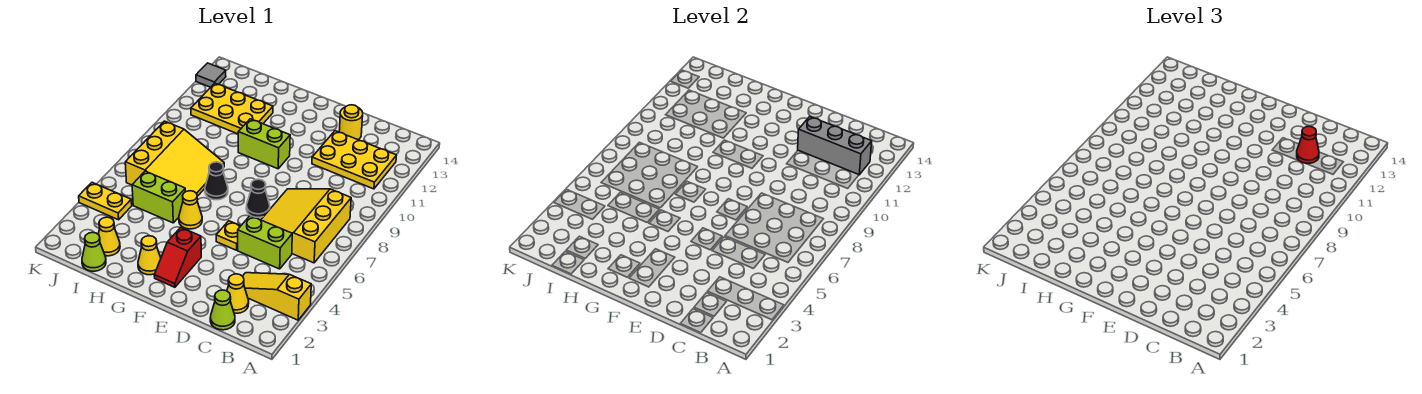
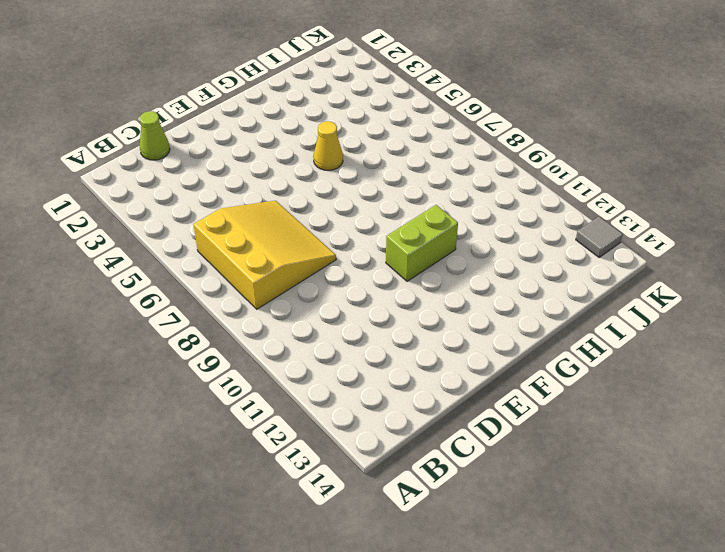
none -> yellow 1x3 slope [243,273,311,320]
none -> yellow 2x3 plate [312,131,397,189]
none -> yellow 1x1 cone [227,274,249,313]

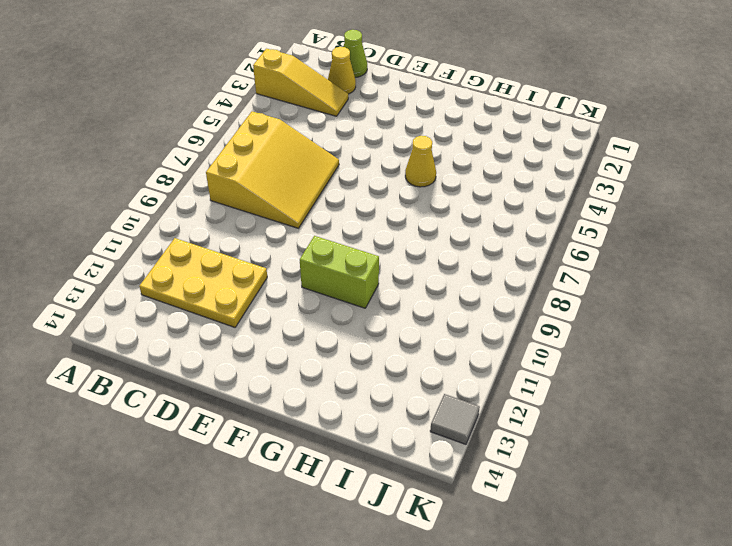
none -> lime 1x2 brick [238,216,292,269]
none -> yellow 1x1 round brick [339,105,363,140]
none -> yellow 1x1 plate [216,221,240,250]

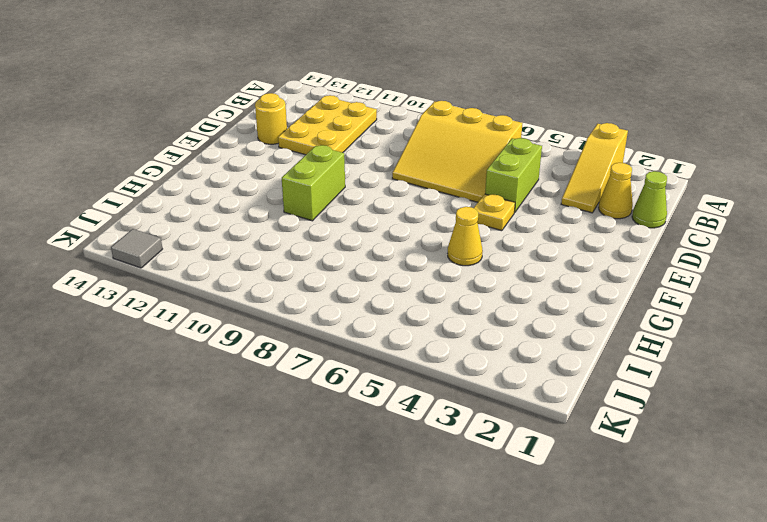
none -> black 1x1 cone [246,179,270,217]
none -> red 1x2 slope [154,227,201,287]
none -> yellow 1x1 cone [138,236,161,275]

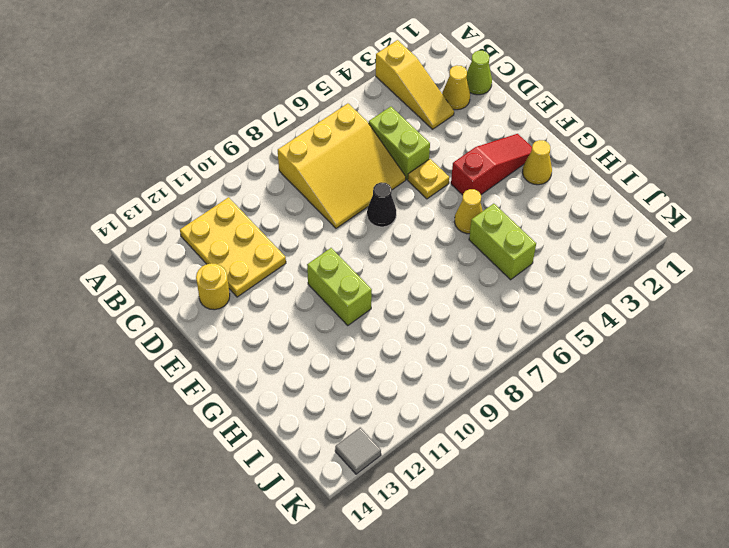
red 1x3 slope [451,134,532,195] -> red 1x2 slope [154,227,201,287]
none -> black 1x1 cone [205,162,228,200]
none -> yellow 3x3 slope [125,121,224,196]
none -> yellow 2x3 plate [191,83,273,134]

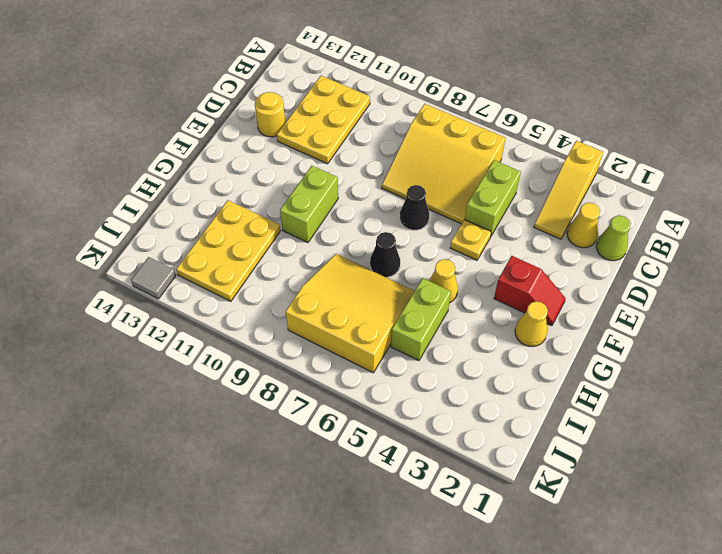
none -> lime 1x1 cone [82,232,106,271]
none -> yellow 1x1 cone [98,217,120,256]
none -> yellow 1x2 plate [79,183,132,220]

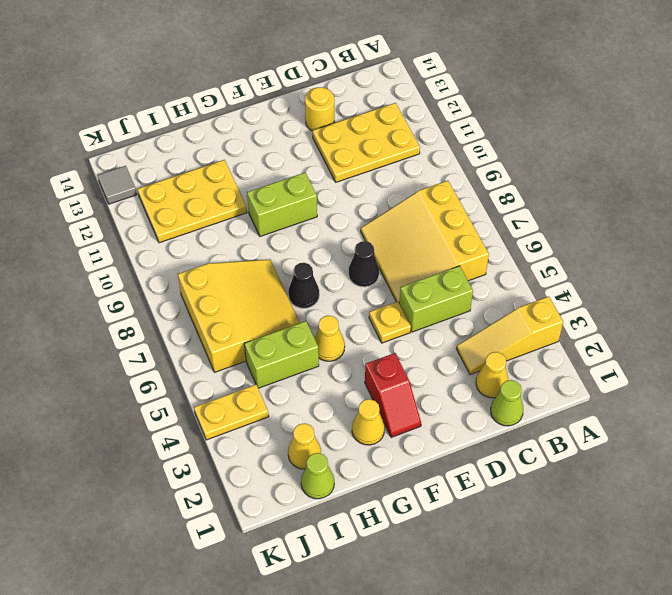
none -> grey 1x3 brick [798,117,872,175]
none -> red 1x1 cone [1297,126,1319,163]

